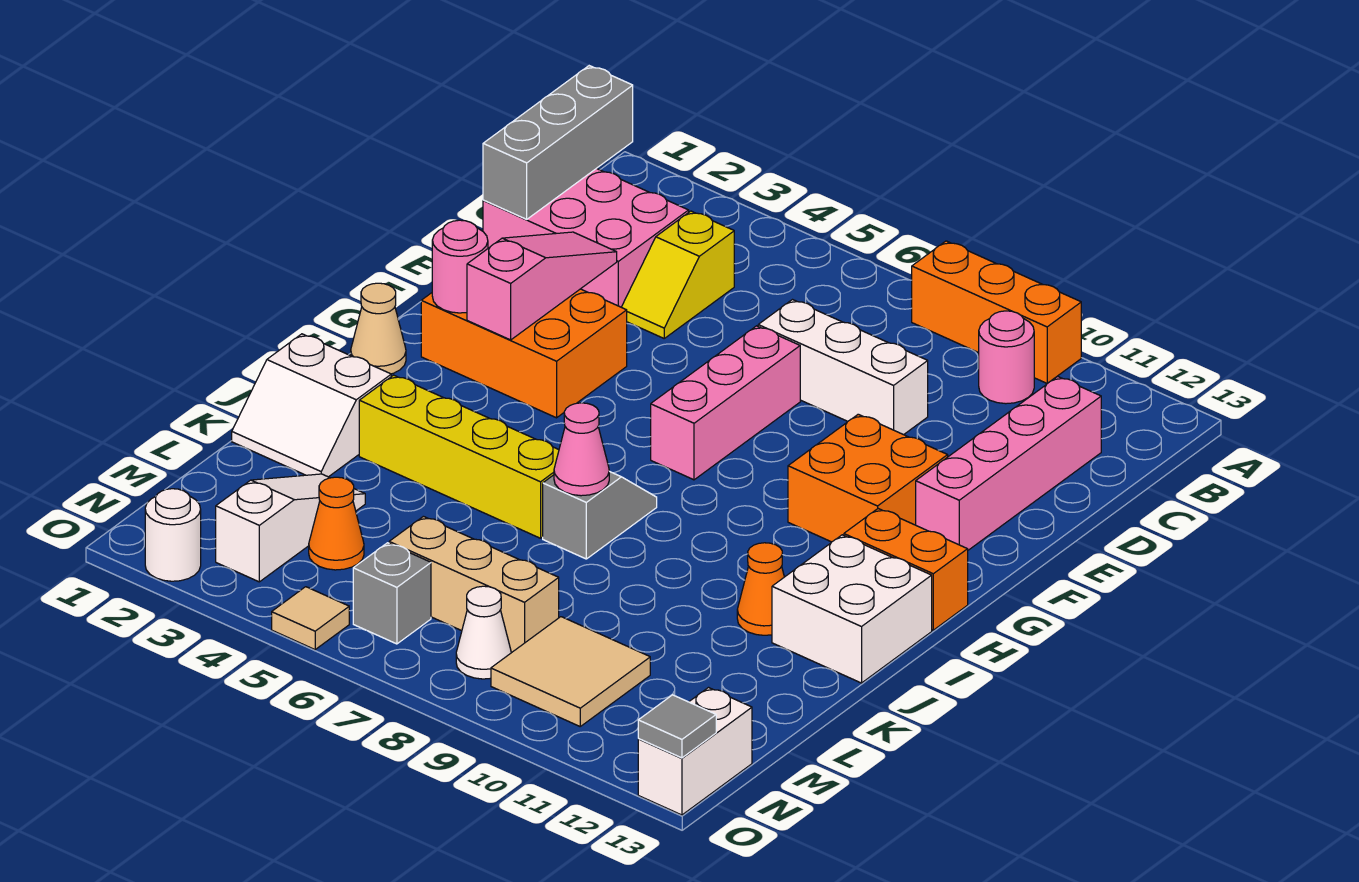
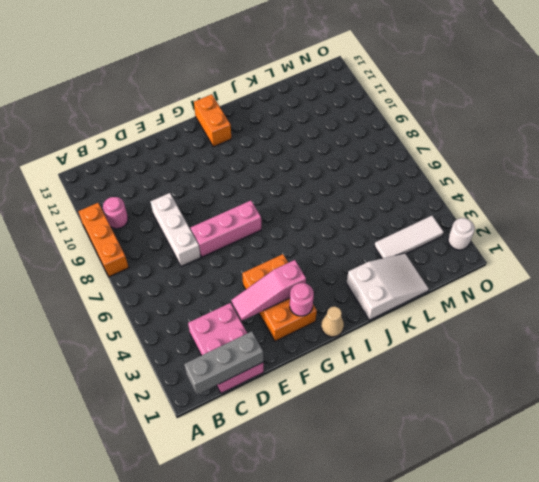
white 2x3 slope [346,253,429,320] -> white 2x2 slope [232,334,391,477]
white 1x3 tile [374,216,444,258] -> white 1x3 slope [216,474,365,582]
none -> yellow 1x2 slope [621,211,734,338]
none -> pink 1x4 brick [916,376,1101,550]
none -> orange 2x2 brick [788,414,948,542]
none -> grey 1x2 slope [543,471,657,559]

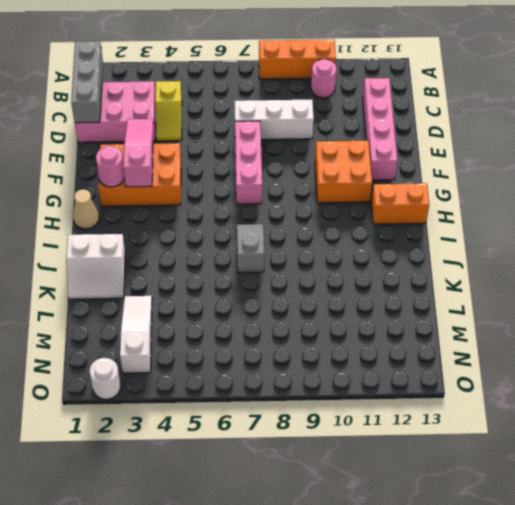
none -> white 2x2 brick [772,535,932,683]
none -> yellow 1x4 brick [359,375,559,538]
none -> orange 1x1 cone [737,543,784,635]
none -> orange 1x1 cone [309,477,364,570]

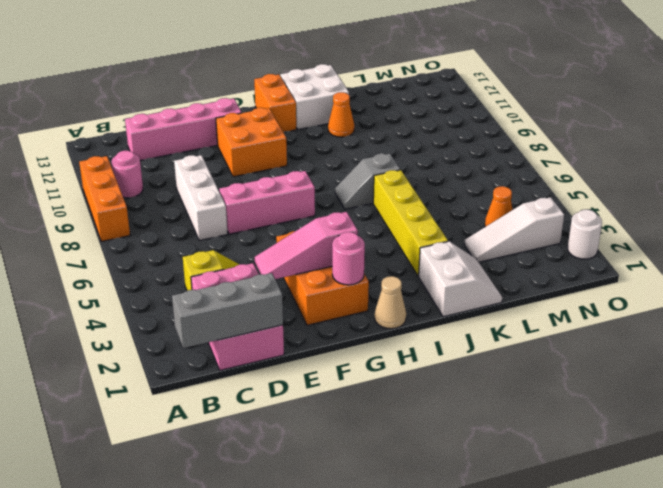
none -> tan 1x3 brick [389,516,559,653]
none -> tan 2x2 tile [491,617,650,726]
none -> grey 1x1 brick [353,543,431,644]
none -> white 1x1 cone [456,586,511,679]

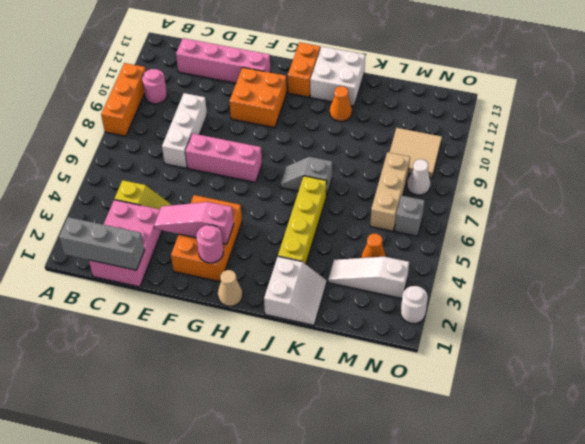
none -> white 1x2 brick [638,688,752,815]
none -> tan 1x1 tile [272,587,349,650]
none -> pink 1x1 cone [554,403,609,496]
none -> grey 1x1 tile [638,695,716,758]

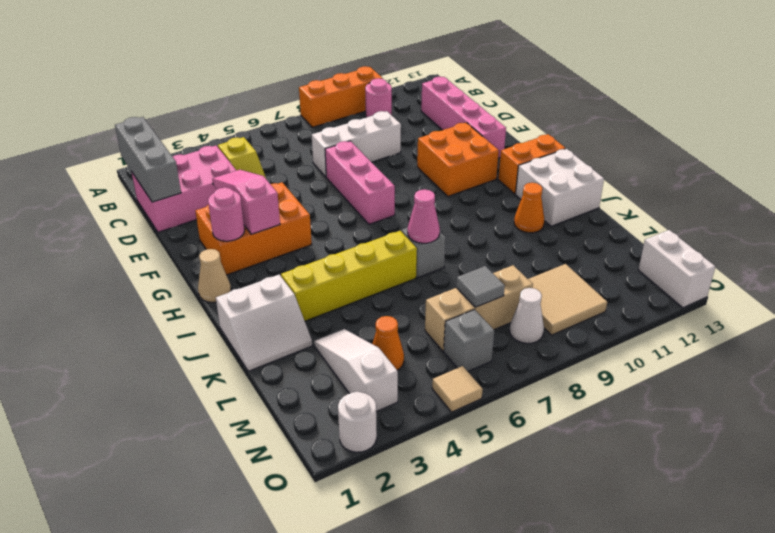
grey 1x1 tile [456,266,505,307] -> grey 1x1 tile moved to [638,695,716,758]

